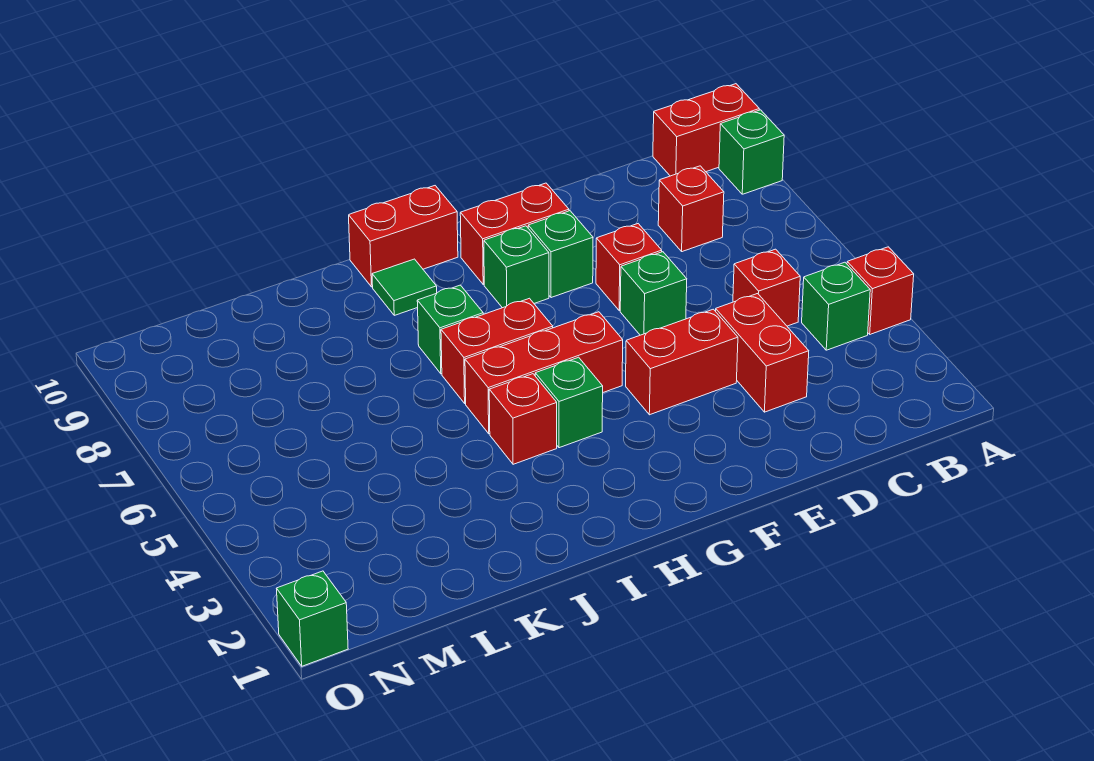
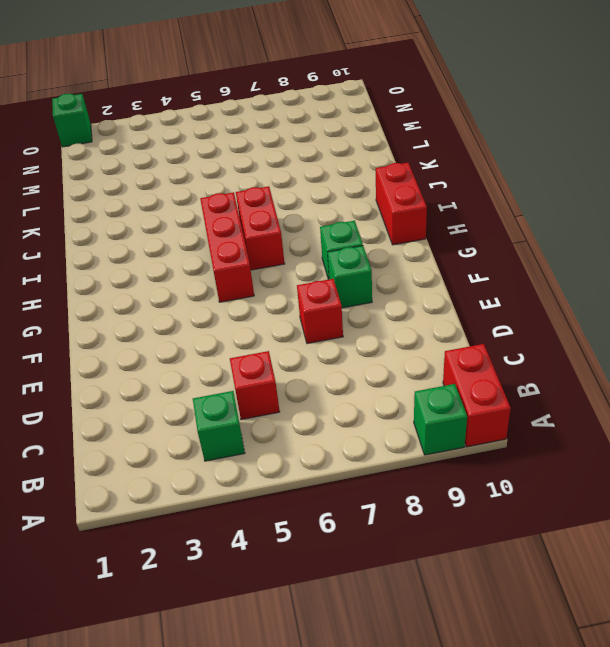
none -> red 1x1 brick [847,247,914,334]
none -> red 1x1 brick [658,166,724,252]
none -> red 1x2 brick [716,294,809,412]

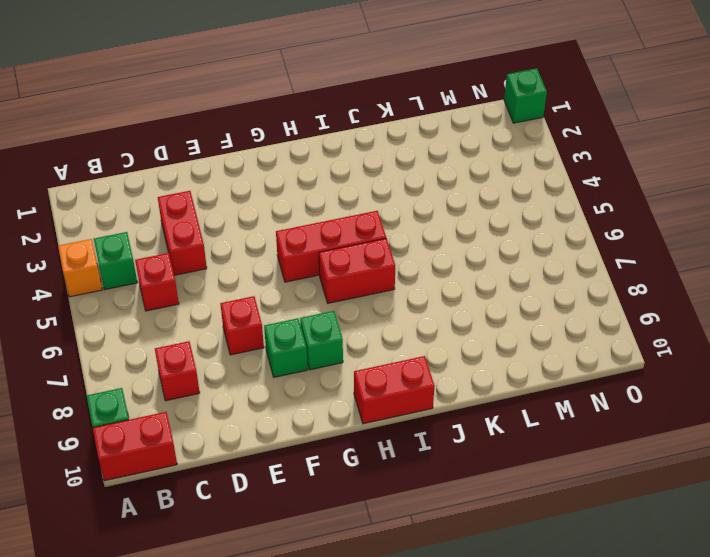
orange 1x1 brick [58,239,102,297] -> red 1x1 brick [847,247,914,334]
none -> red 1x2 brick [626,309,738,415]
none -> green 1x1 brick [620,252,687,335]
none -> red 1x2 brick [460,183,569,284]

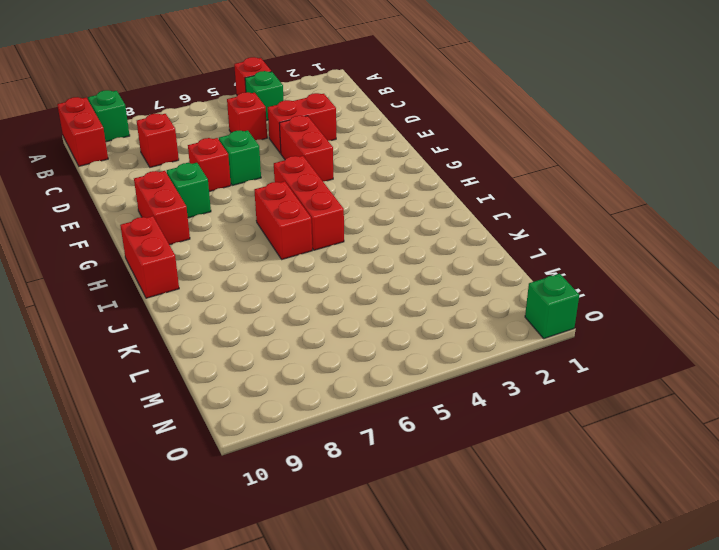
none -> green 1x1 brick [484,226,549,308]
none -> green 1x1 brick [535,357,603,448]
none -> red 1x1 brick [489,374,557,464]

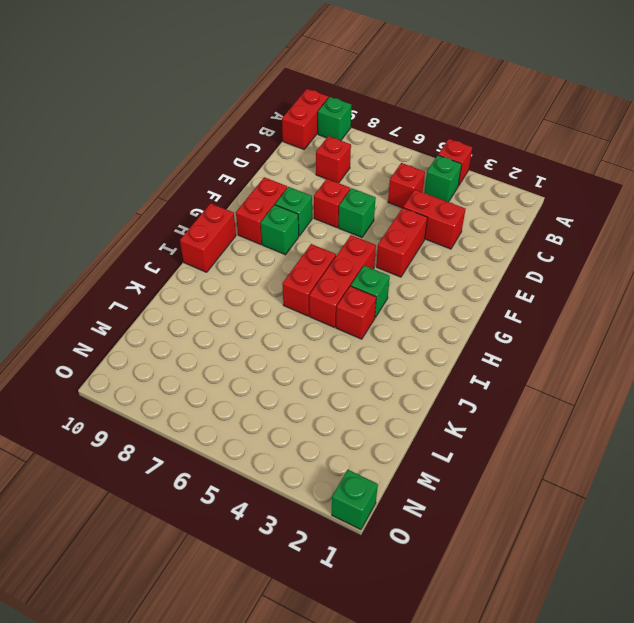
none -> green 1x1 brick [417,285,483,374]
none -> green 1x1 tile [372,259,437,315]

